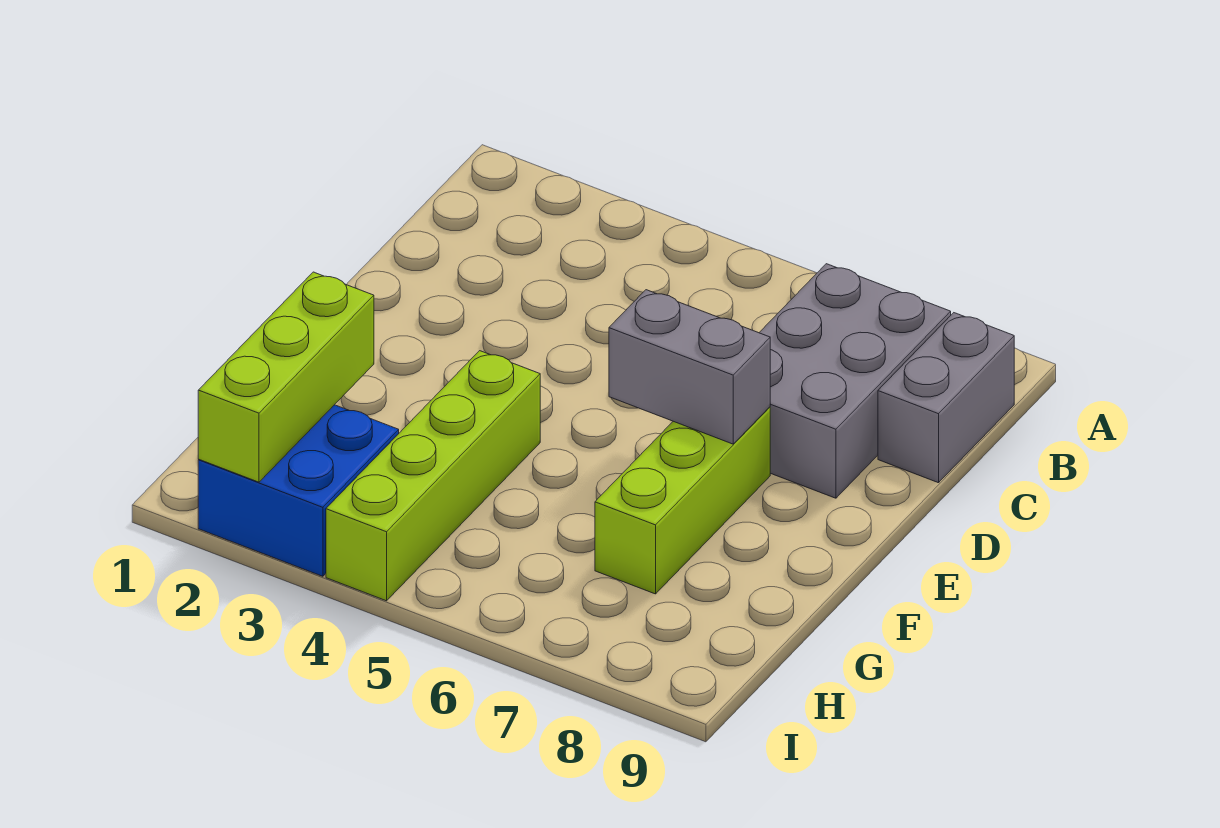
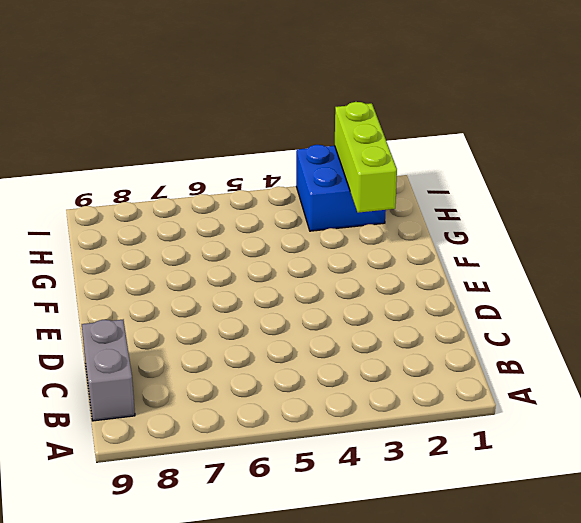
none -> grey 2x3 brick [759,264,951,498]
none -> lime 1x3 brick [595,407,770,594]

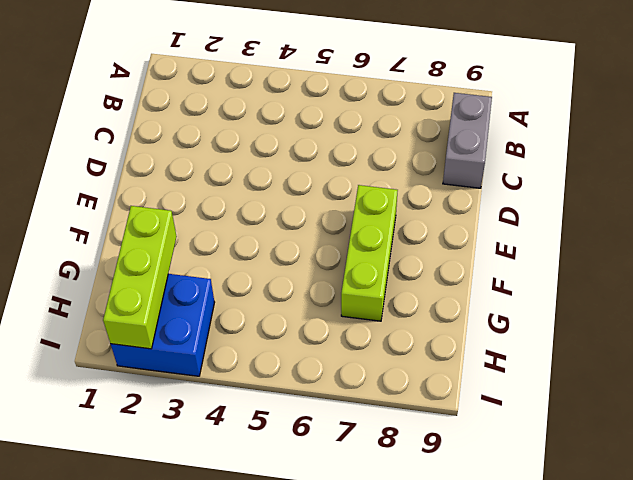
none -> grey 2x3 brick [759,264,951,498]
none -> lime 1x4 brick [326,351,540,601]

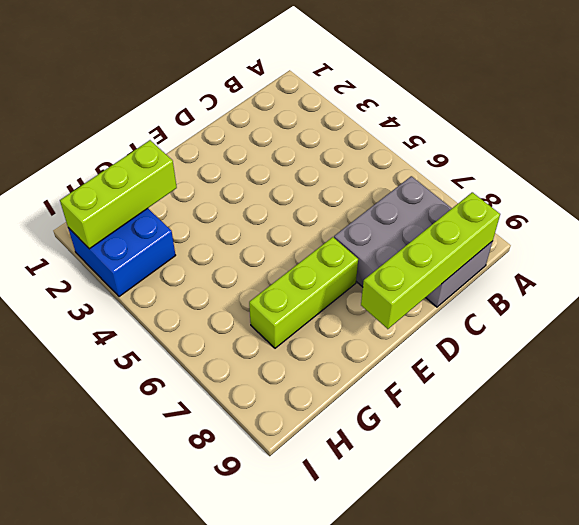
lime 1x4 brick [361,192,500,329] -> lime 1x4 brick moved to [326,351,540,601]
none -> grey 1x2 brick [609,290,770,444]

